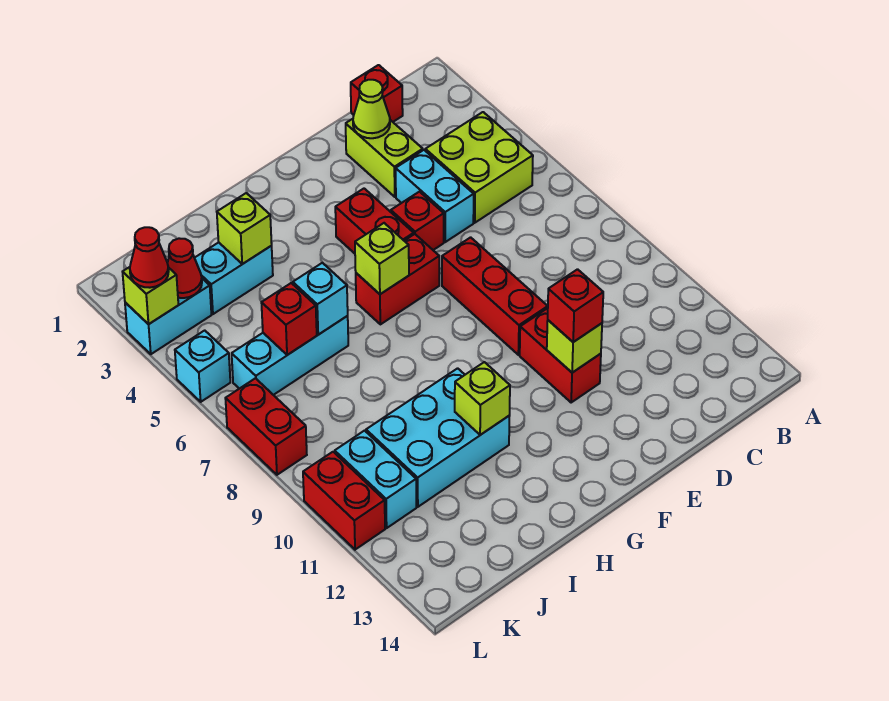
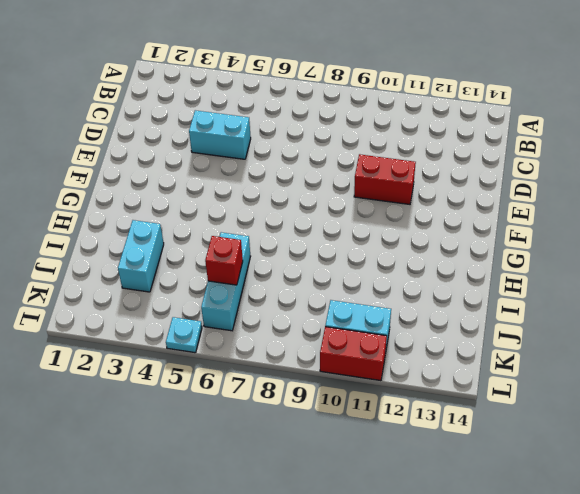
cyan 1x1 plate [166,317,202,353] -> cyan 1x1 brick [175,330,230,402]
none -> lime 2x2 brick [425,112,533,223]
none -> red 1x1 brick [351,65,403,122]
none -> lime 1x2 brick [346,119,423,197]

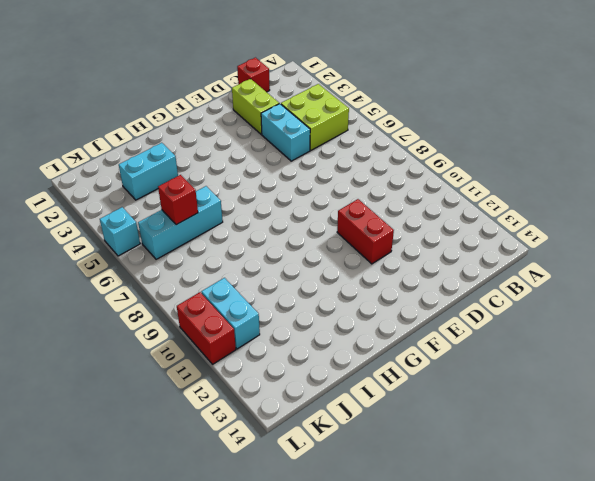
none -> red 1x1 brick [391,192,444,250]
none -> red 1x3 brick [442,237,548,355]
none -> red 1x2 brick [335,189,414,254]

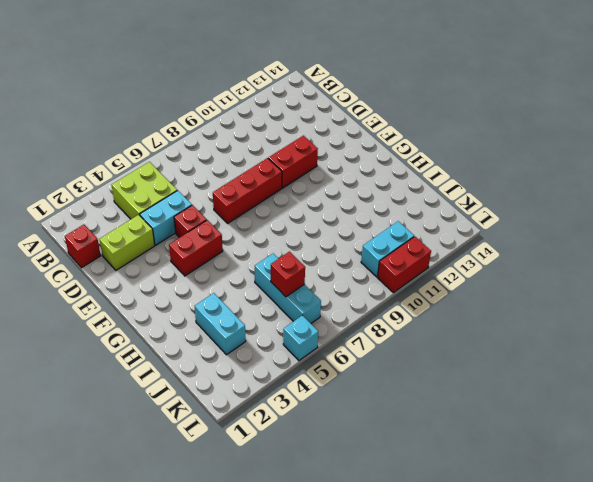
none -> red 1x2 brick [356,234,439,324]
none -> cyan 2x3 brick [366,368,509,507]
none -> cyan 1x2 brick [125,279,211,354]

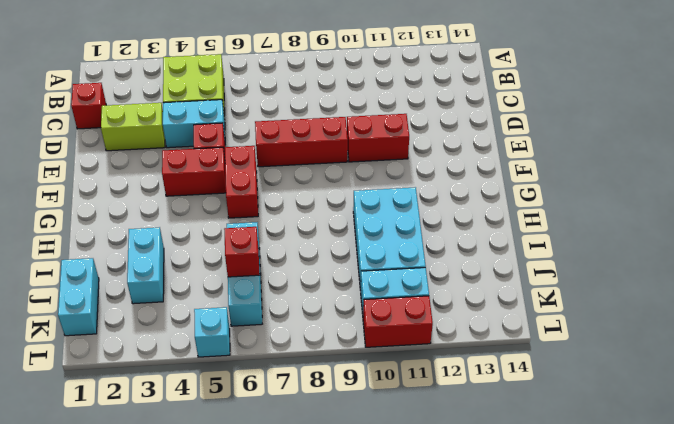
cyan 1x2 brick [58,258,99,336] -> cyan 1x2 brick moved to [125,279,211,354]
none -> red 1x2 brick [225,378,307,475]
none -> lime 1x1 cone [353,80,390,138]
none -> lime 1x1 brick [547,320,602,373]

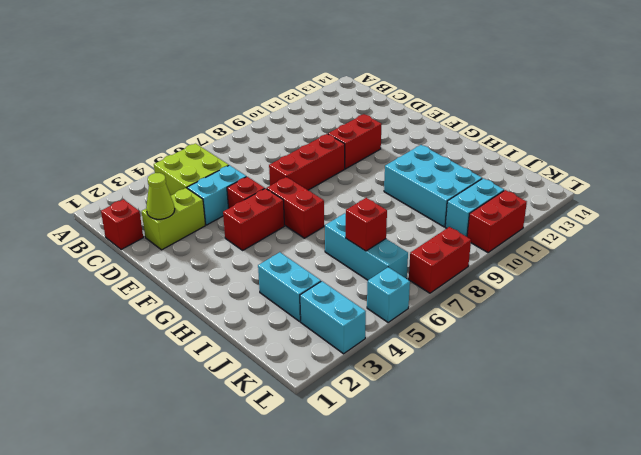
none -> lime 1x1 brick [547,320,602,373]
none -> lime 1x1 brick [355,223,409,294]
none -> lime 1x1 brick [455,362,510,435]

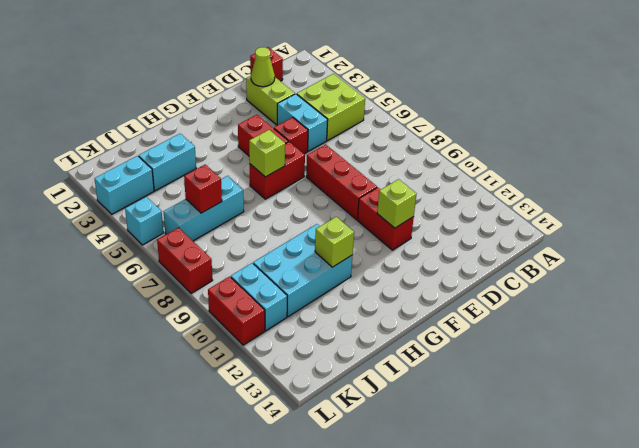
none -> lime 1x1 brick [217,193,272,264]
none -> cyan 1x1 brick [293,263,348,335]
none -> red 1x1 cone [167,238,202,298]

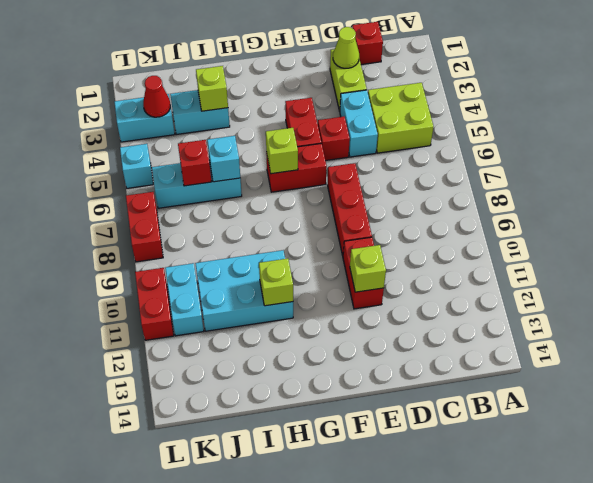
none -> lime 1x1 brick [123,267,178,324]
none -> red 1x1 brick [548,269,603,342]
none -> red 1x1 cone [130,227,169,288]

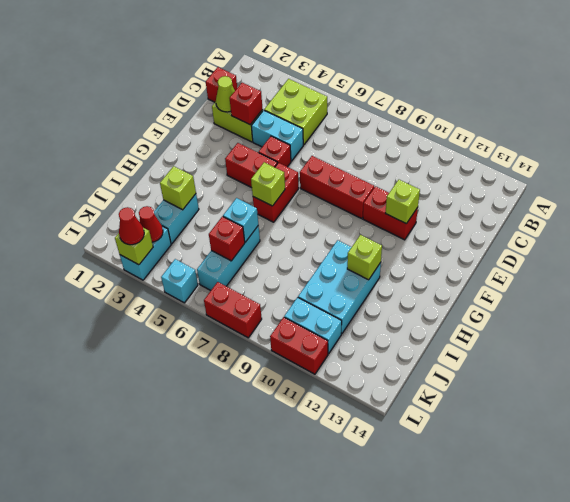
red 1x1 brick [230,83,263,125] -> red 1x1 brick moved to [548,269,603,342]

